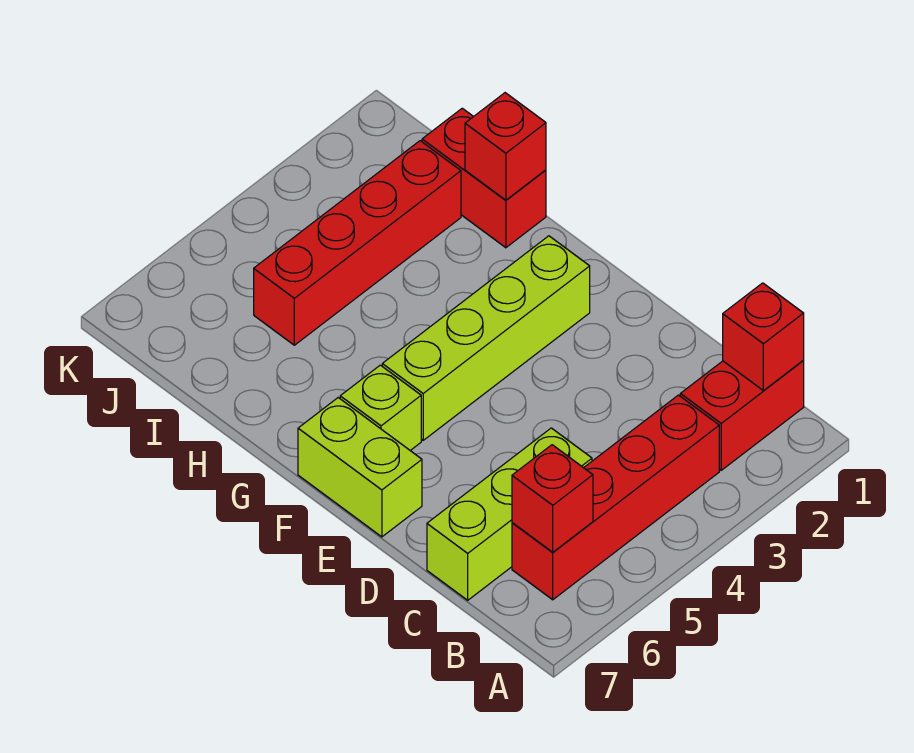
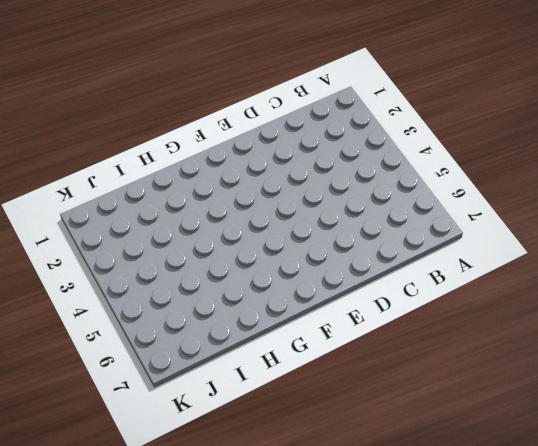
none -> red 1x2 brick [680,361,804,470]
none -> red 1x4 brick [512,395,719,600]

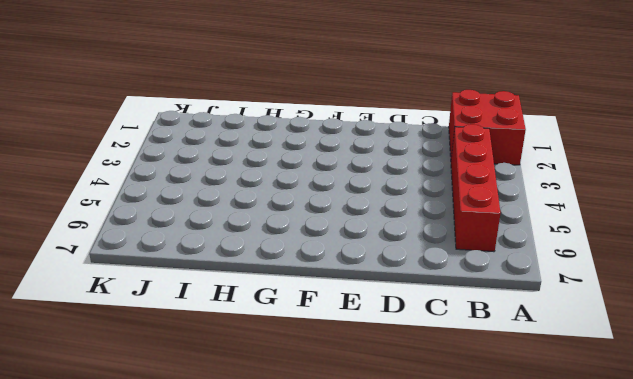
red 2x2 brick [449,90,526,165] -> red 1x2 brick [680,361,804,470]
none -> lime 1x3 brick [427,428,592,600]
none -> lime 1x2 brick [298,398,422,537]

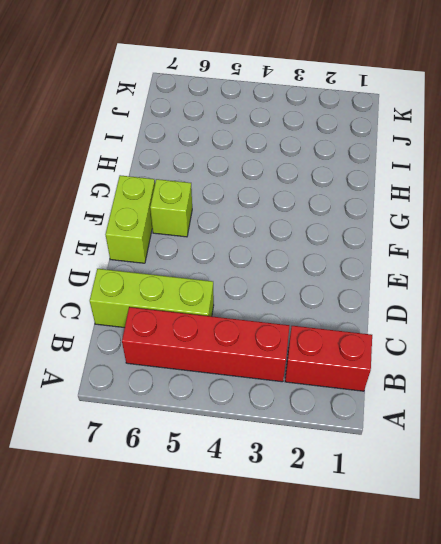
none -> lime 1x4 brick [382,236,590,440]
none -> red 1x2 brick [422,108,546,248]

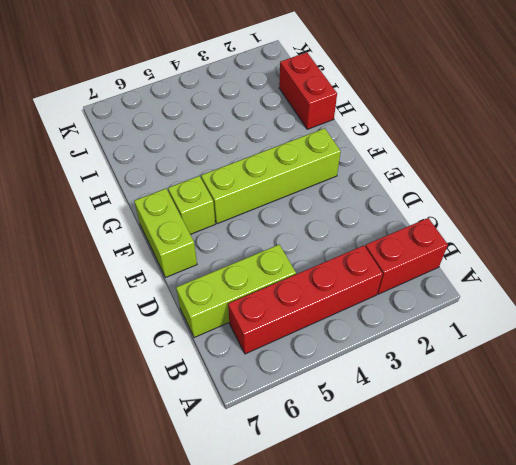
none -> red 1x4 brick [254,141,461,345]
none -> red 1x1 brick [723,283,804,391]

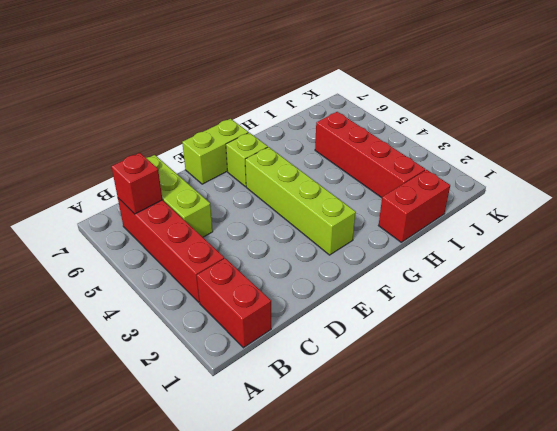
none -> red 1x1 brick [723,283,804,391]
none -> red 1x1 brick [465,93,546,200]

